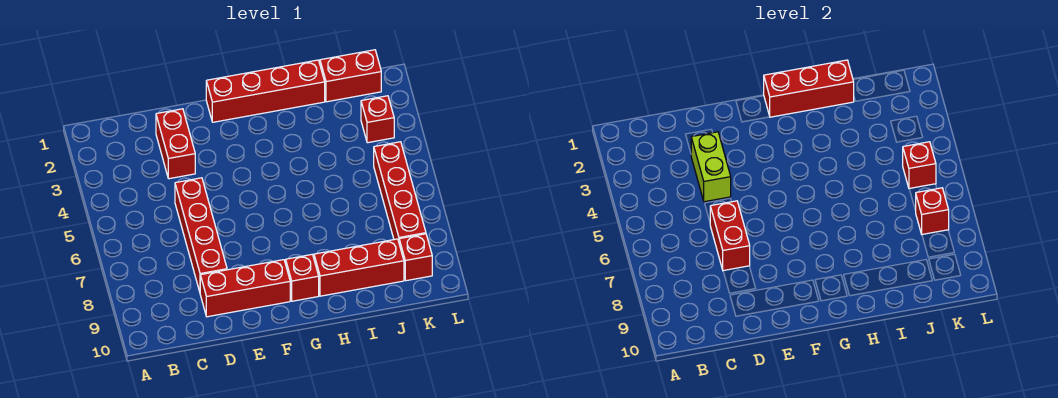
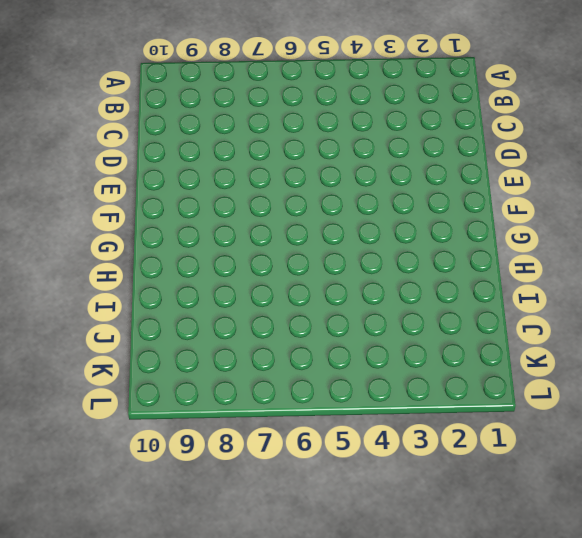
none -> red 1x2 brick [156,109,195,179]
none -> red 1x4 brick [175,178,227,292]
none -> red 1x3 brick [200,260,290,317]

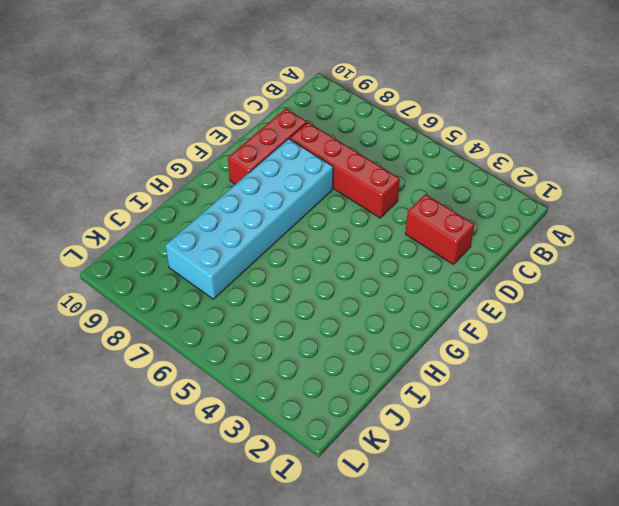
cyan 2x6 brick [166,139,333,299] -> none
none -> red 1x4 brick [206,60,325,122]
none -> red 1x1 brick [286,255,319,301]
none -> red 1x3 brick [314,239,404,296]

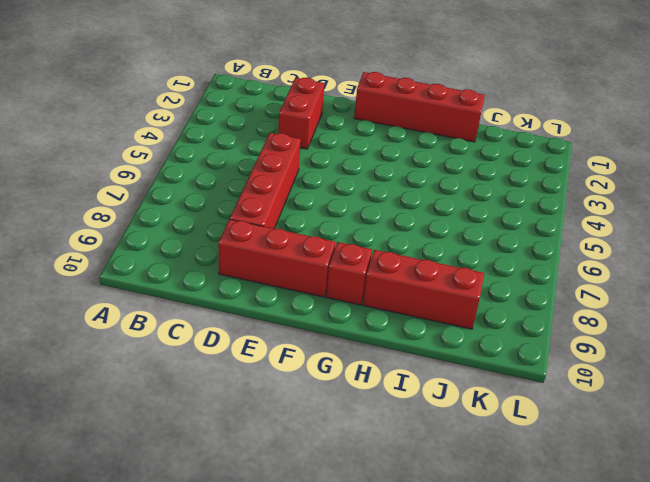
none -> red 1x2 brick [320,50,381,102]
none -> red 1x1 brick [361,96,394,143]
none -> red 1x4 brick [374,142,426,241]

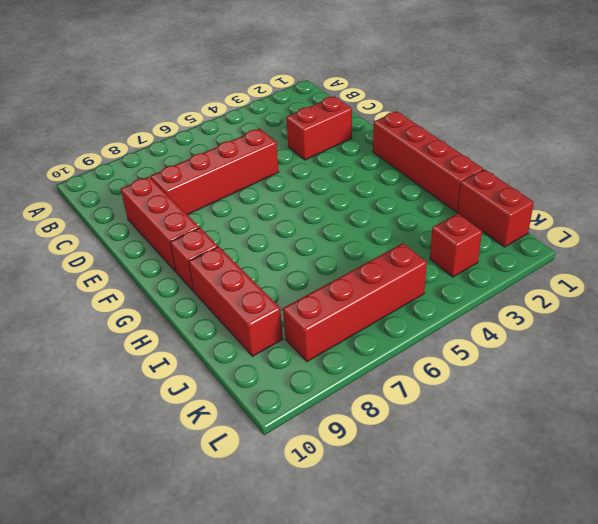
none -> red 1x1 brick [399,234,432,281]
none -> lime 1x2 brick [691,132,731,202]
none -> red 1x2 brick [710,201,750,271]

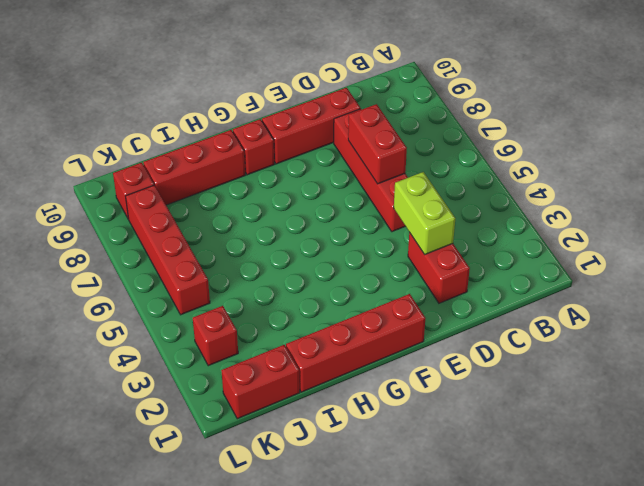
none -> red 1x3 brick [764,60,854,117]
none -> red 1x1 brick [903,142,936,188]
none -> red 1x1 brick [916,188,949,234]

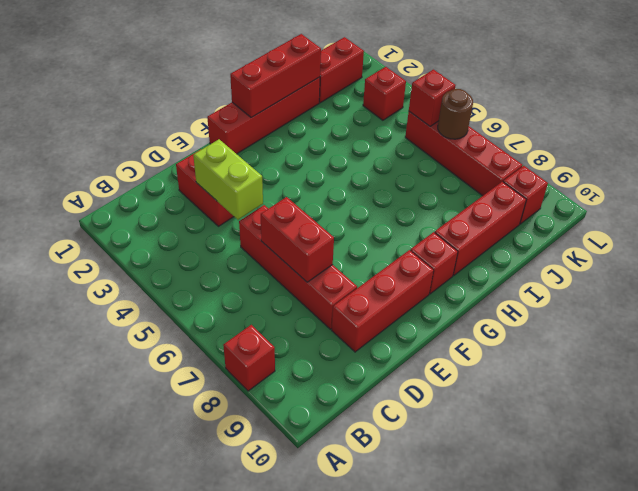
red 1x1 brick [223,325,275,391] -> red 1x1 brick moved to [916,188,949,234]
brown 1x1 round brick [438,89,473,139] -> none

